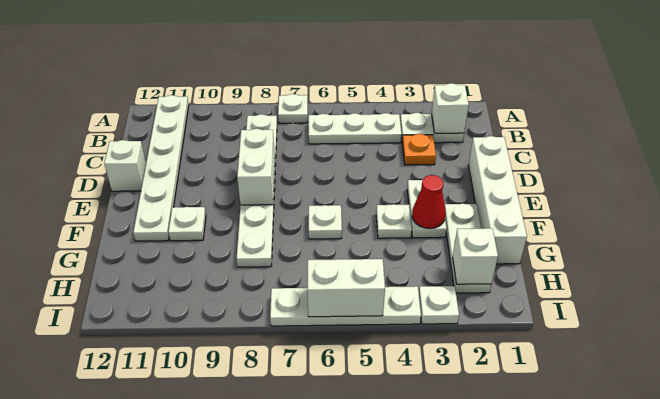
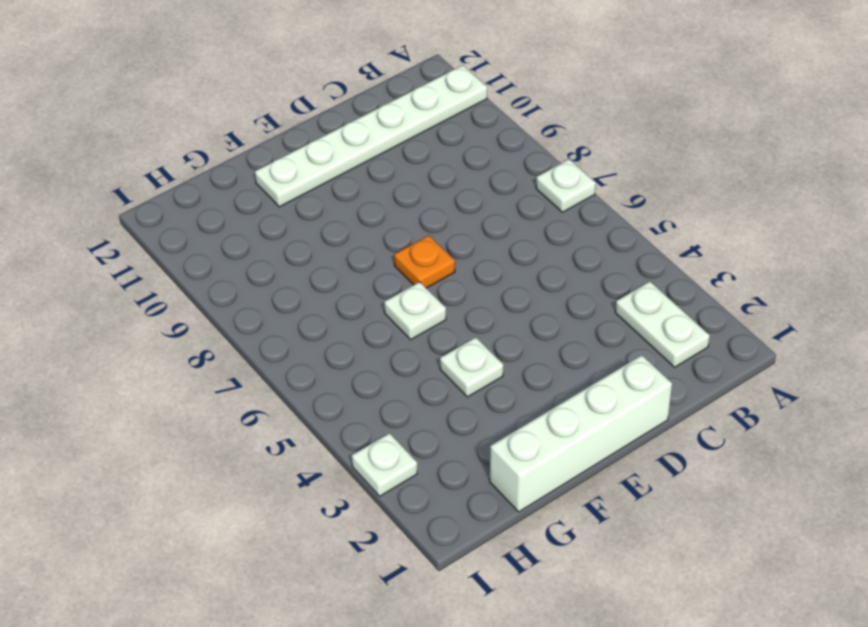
orange 1x1 plate [394,235,455,288] -> orange 1x1 plate moved to [402,134,436,165]
none -> white 1x3 plate [309,113,401,144]
none -> white 1x6 plate [237,114,277,267]
none -> white 1x1 brick [104,140,146,191]

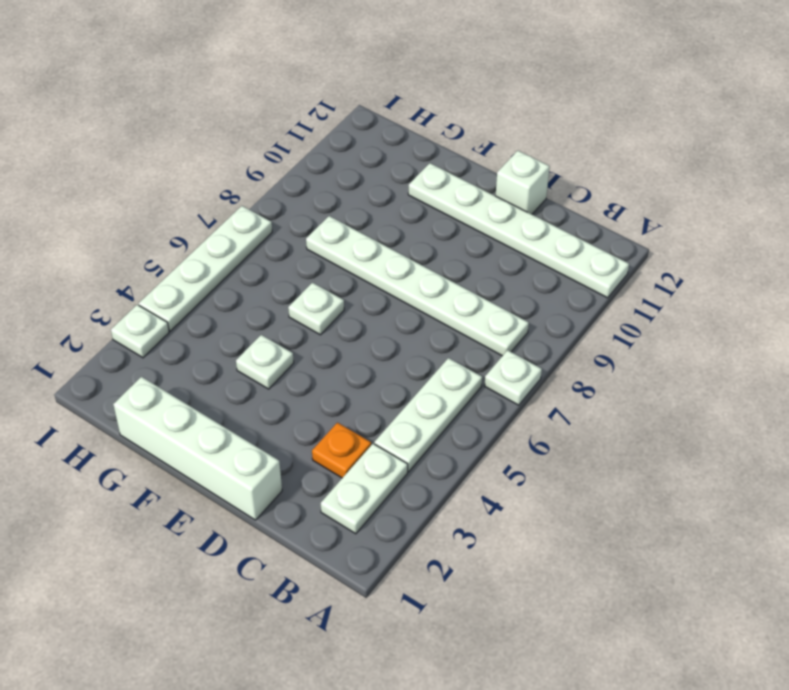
none -> white 1x2 plate [407,180,447,238]
none -> white 1x3 plate [445,204,492,293]
none -> white 1x1 plate [168,207,206,241]

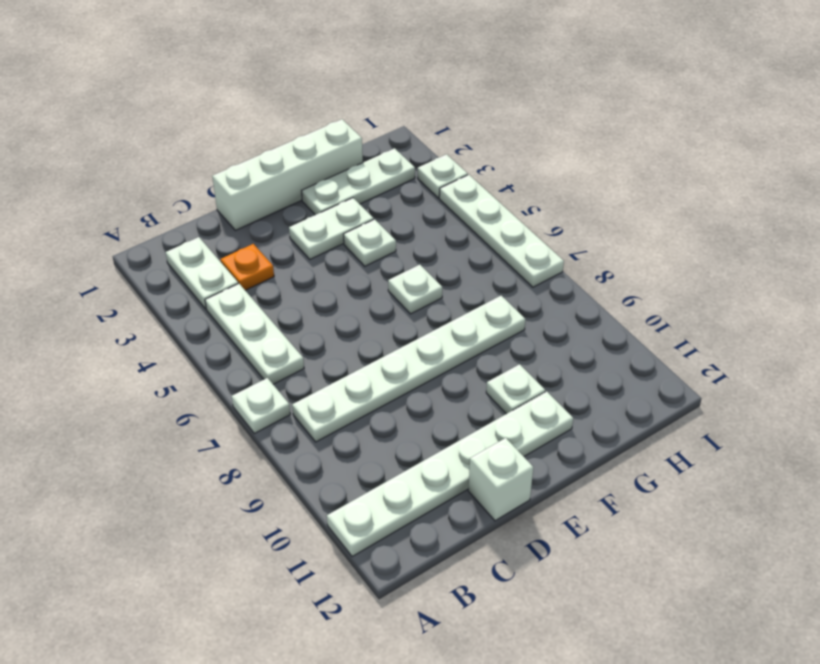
none -> white 1x1 brick [432,83,469,133]
none -> white 1x2 brick [237,129,275,205]
none -> red 1x1 cone [412,175,446,229]

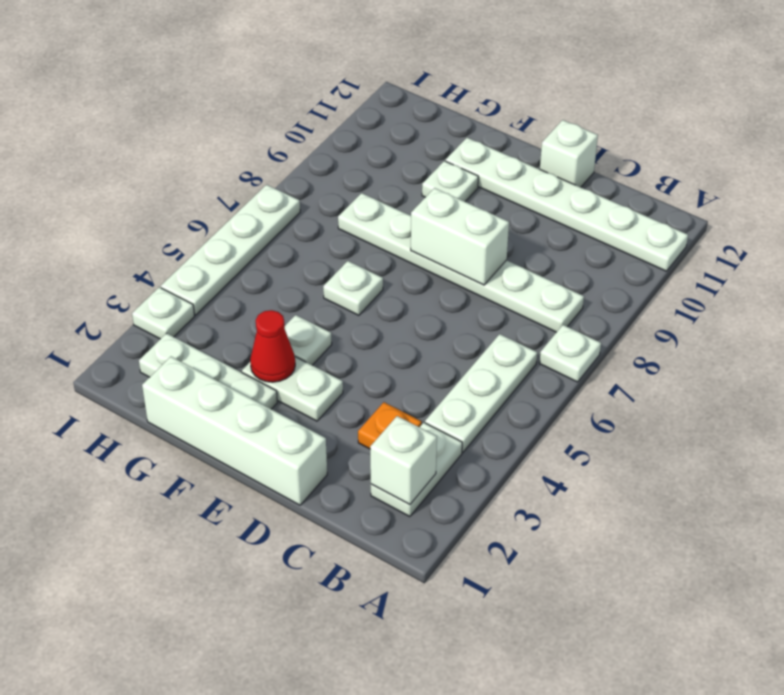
none -> white 1x1 brick [453,228,498,284]
none -> white 1x2 brick [308,259,385,317]

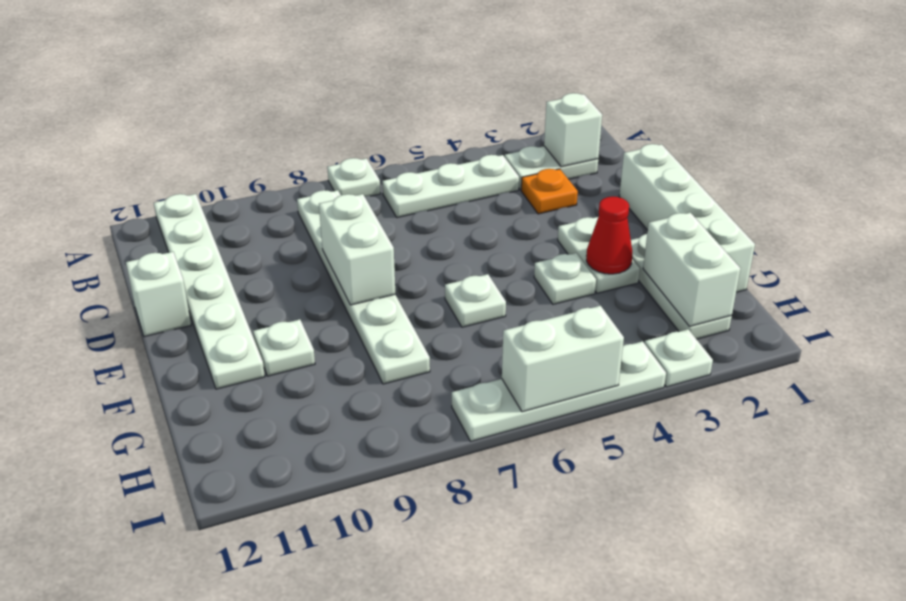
white 1x2 brick [643,213,741,326] -> white 1x1 brick [453,228,498,284]

